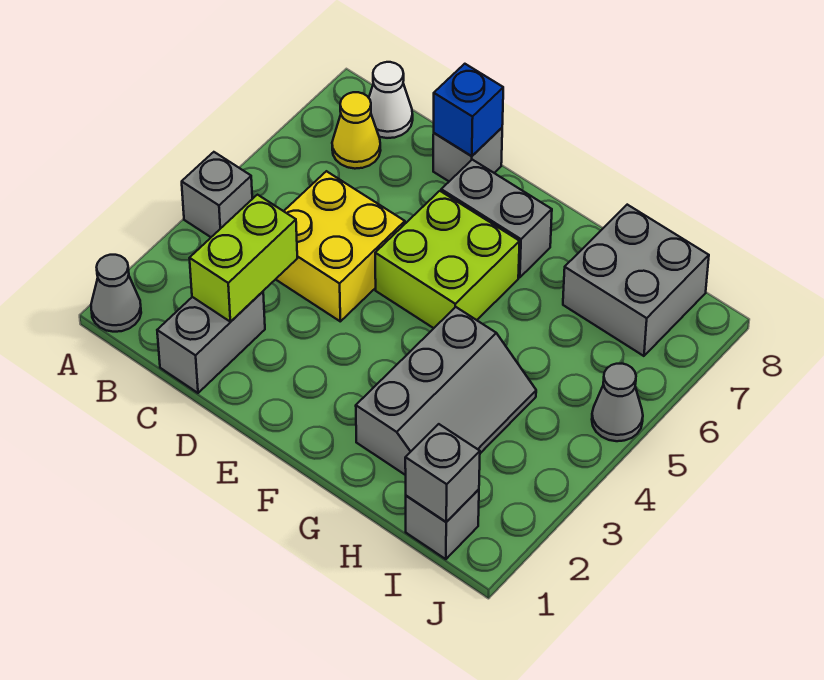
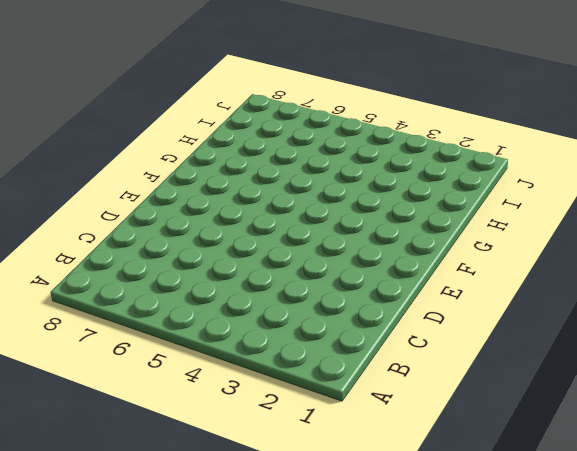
none -> grey 1x1 cone [91,255,141,332]
none -> grey 1x1 brick [182,152,252,237]
none -> yellow 1x1 cone [332,92,381,169]

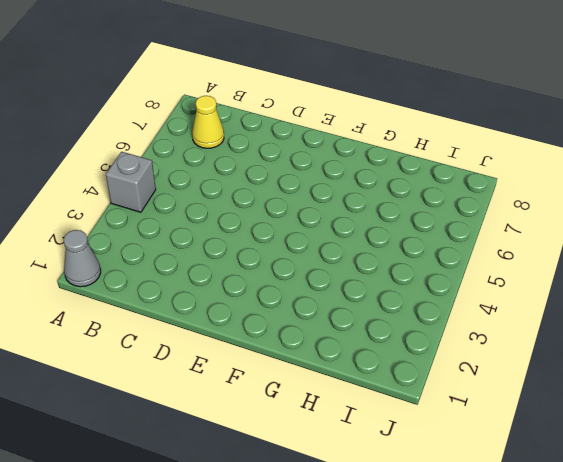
none -> white 1x1 cone [369,62,413,138]
none -> grey 1x2 brick [157,292,265,393]
none -> yellow 2x2 brick [276,171,405,321]

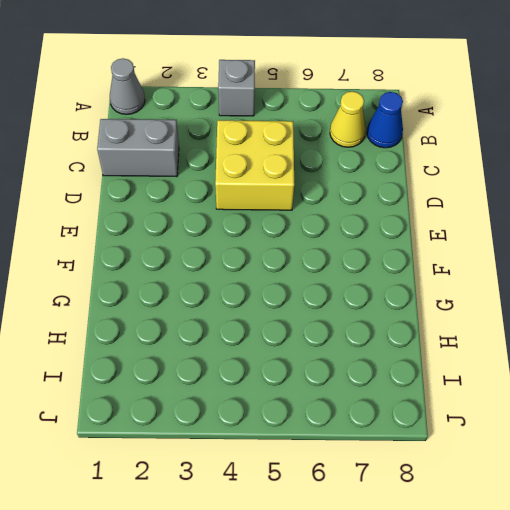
blue 1x1 cone [367,92,403,148] -> white 1x1 cone [369,62,413,138]
none -> grey 1x1 brick [433,128,502,181]
none -> lime 2x2 brick [375,191,520,328]
none -> grey 1x2 brick [441,160,552,277]

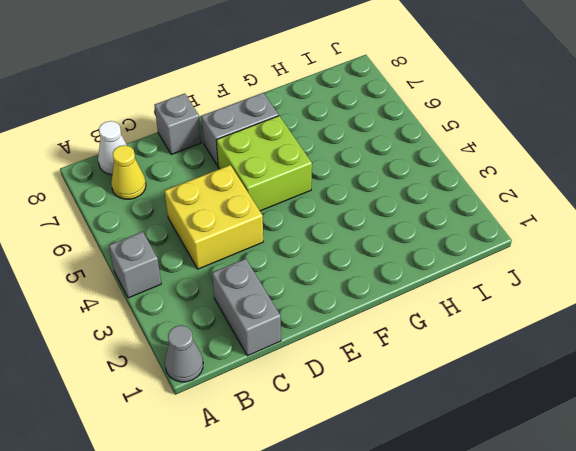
none -> grey 2x3 slope [356,307,536,475]
none -> grey 2x2 brick [563,205,709,356]
none -> grey 1x1 brick [406,489,479,559]

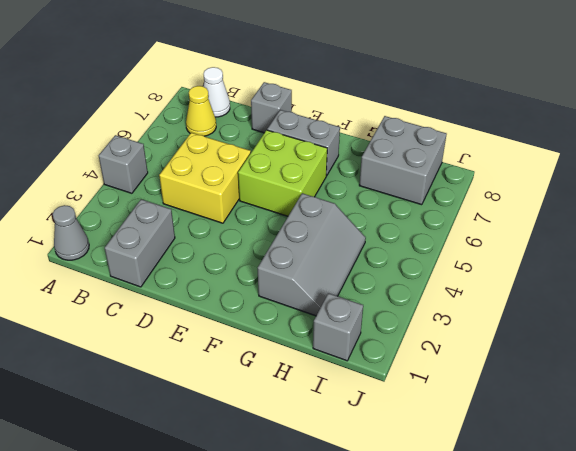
none -> grey 1x1 cone [592,364,643,441]
none -> lime 1x2 brick [190,195,297,322]
none -> blue 1x1 brick [434,64,503,156]

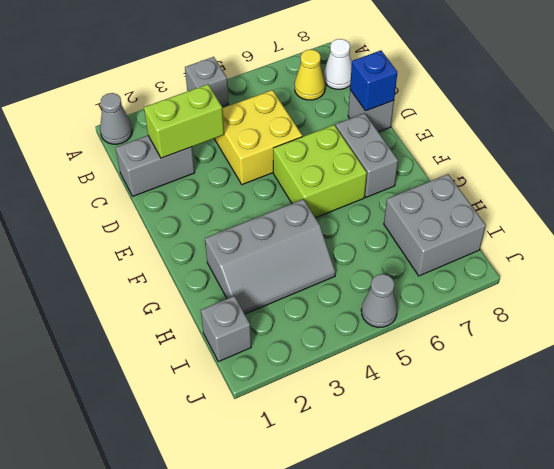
none -> grey 1x1 brick [405,424,480,522]

